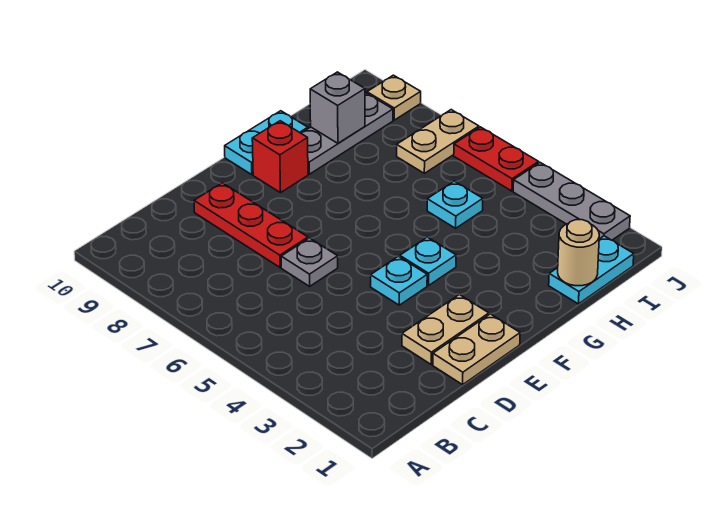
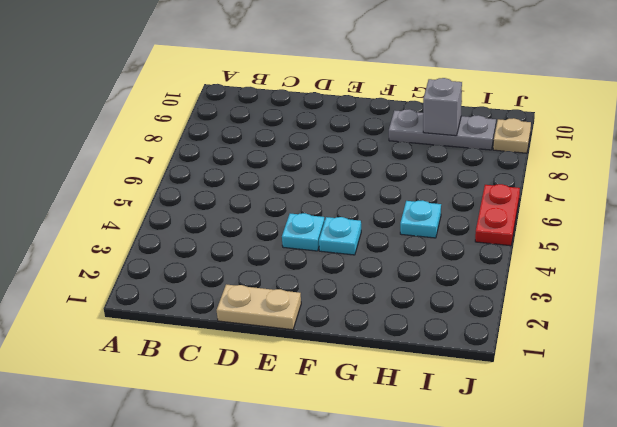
none -> tan 1x2 plate [402,295,489,364]
none -> grey 1x1 plate [281,238,338,286]
none -> red 1x3 plate [194,183,308,267]

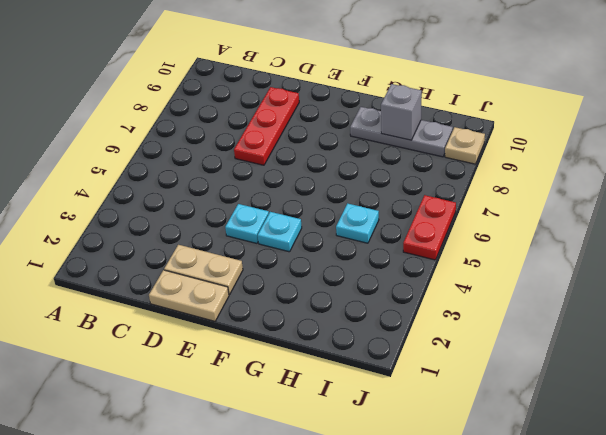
none -> grey 1x1 plate [281,238,338,286]
none -> red 1x1 brick [252,121,308,193]
none -> cyan 1x2 plate [225,111,308,175]

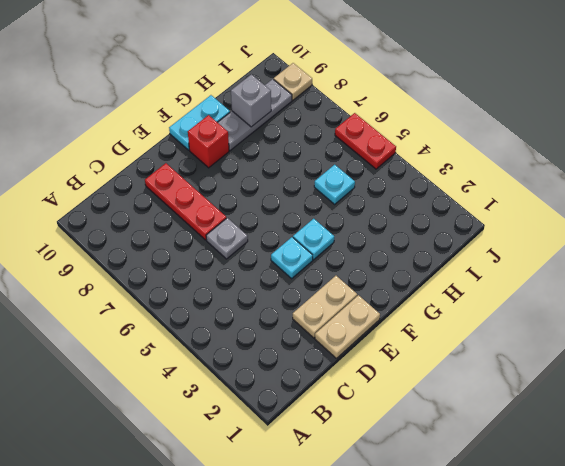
none -> cyan 1x2 plate [549,236,634,304]
none -> tan 1x2 plate [397,110,479,173]
none -> grey 1x3 plate [513,163,630,240]

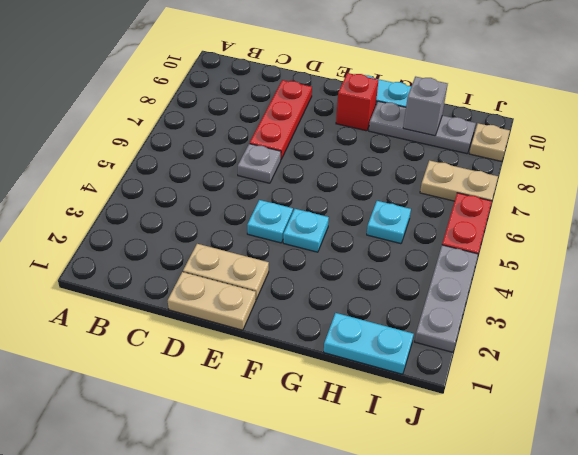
none -> tan 1x1 round brick [558,220,599,286]

